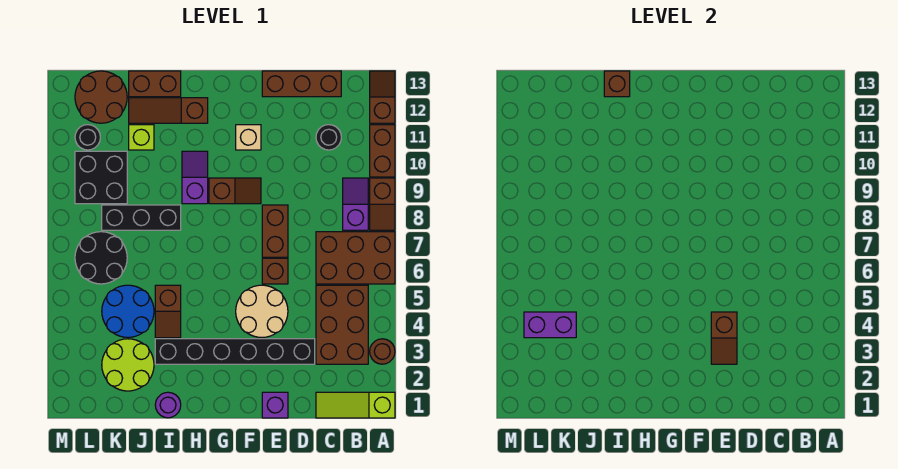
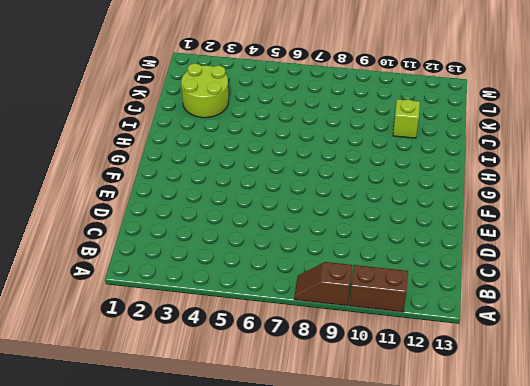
none -> lime 1x3 slope [316,392,395,418]
none -> brown 1x1 round brick [370,339,395,364]
none -> brown 2x3 brick [316,232,395,284]
none -> brown 1x2 slope [370,71,395,123]

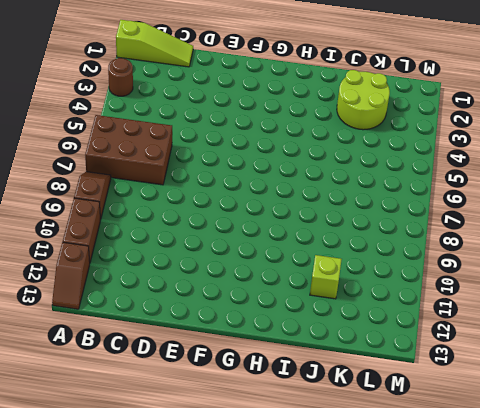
none -> brown 2x3 brick [316,285,368,364]
none -> purple 1x2 slope [343,178,368,230]
none -> black 1x1 round brick [316,125,341,150]
none -> brown 1x3 brick [262,71,341,97]

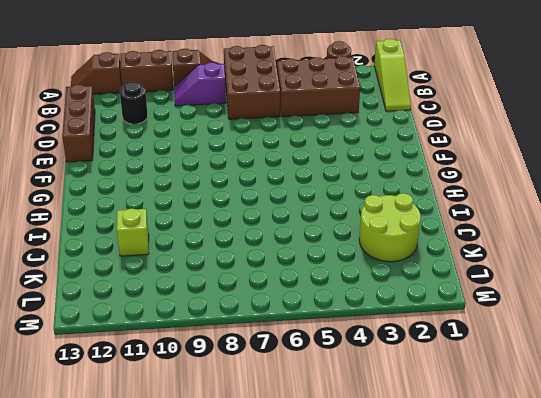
none -> black 1x6 brick [155,339,315,364]
none -> purple 1x1 brick [262,392,288,418]
none -> tan 2x2 round brick [236,285,288,337]
none -> brown 1x1 brick [262,258,288,284]

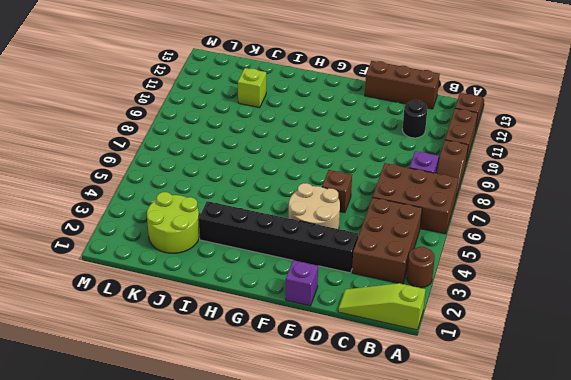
none -> brown 1x2 brick [262,205,288,257]
none -> brown 1x2 slope [209,178,261,204]
none -> tan 1x1 brick [236,125,261,150]
none -> purple 1x2 slope [182,151,208,204]

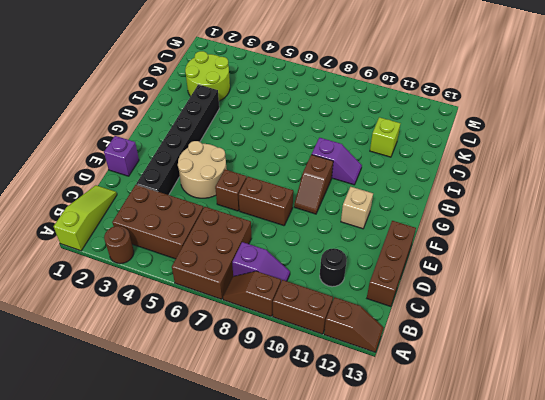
none -> brown 1x3 slope [129,98,208,123]
none -> purple 1x1 round brick [155,392,181,418]
none -> brown 1x2 slope [155,285,181,338]
none -> black 1x3 brick [102,205,181,230]

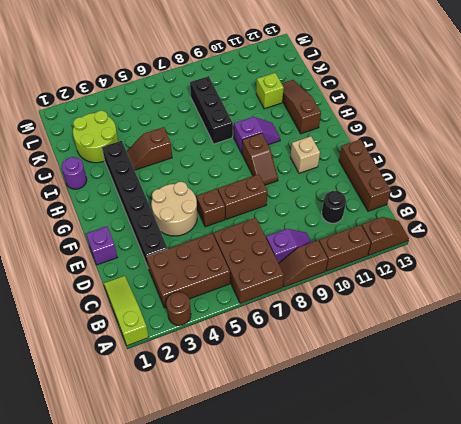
none -> brown 1x2 brick [129,71,181,97]
none -> blue 2x2 round brick [102,285,154,337]
none -> black 2x2 round brick [75,232,127,284]
none -> black 2x2 brick [75,151,127,204]

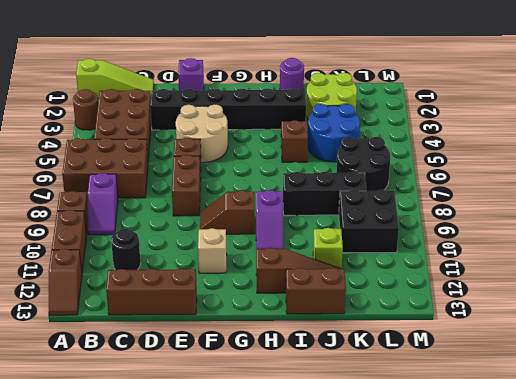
none -> brown 2x2 round brick [75,71,127,123]
none -> black 1x1 round brick [75,125,100,150]
none -> brown 1x2 slope [711,312,737,364]
none -> brown 1x1 brick [604,71,630,97]

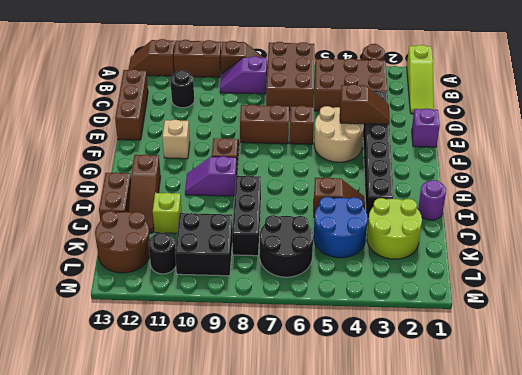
none -> brown 1x1 brick [604,71,630,97]
none -> purple 1x2 brick [524,312,576,338]

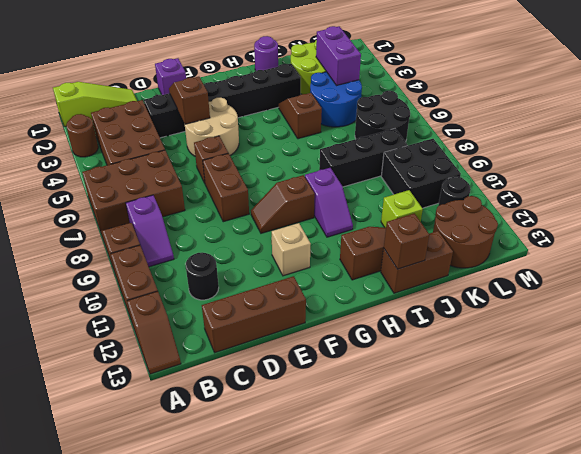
purple 1x2 brick [316,26,361,86] -> purple 1x2 brick turned to [524,312,576,338]

